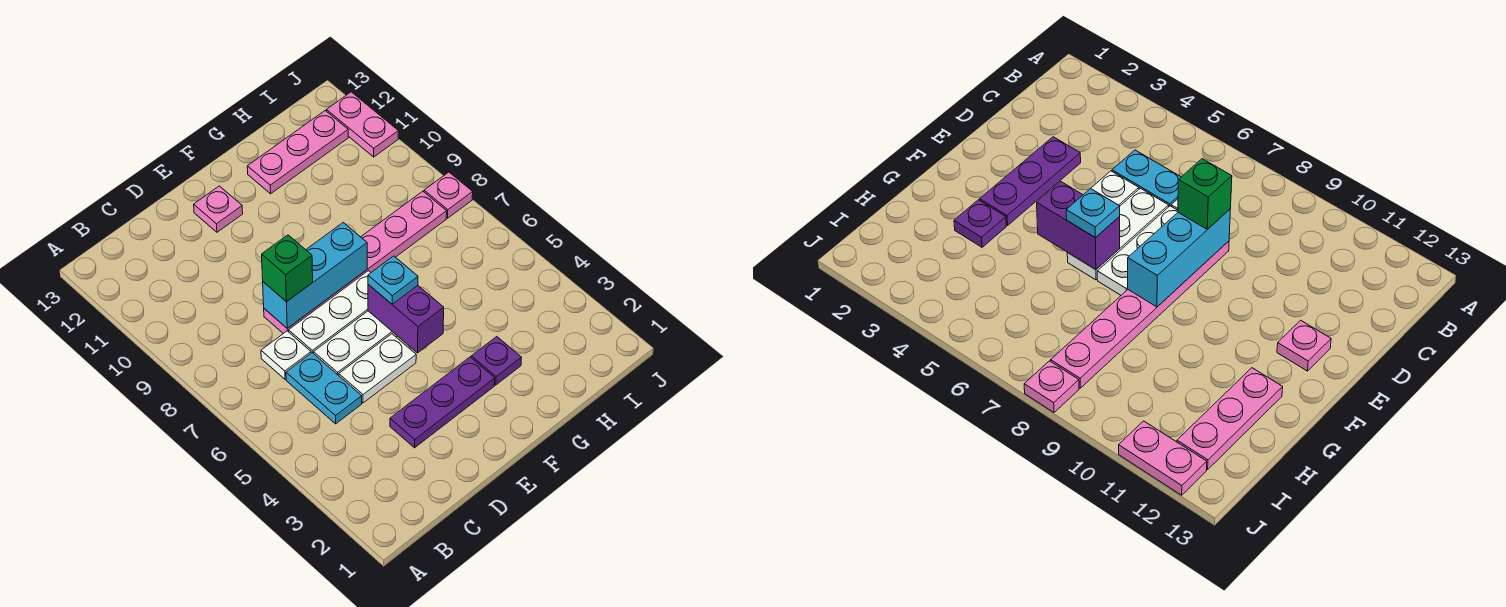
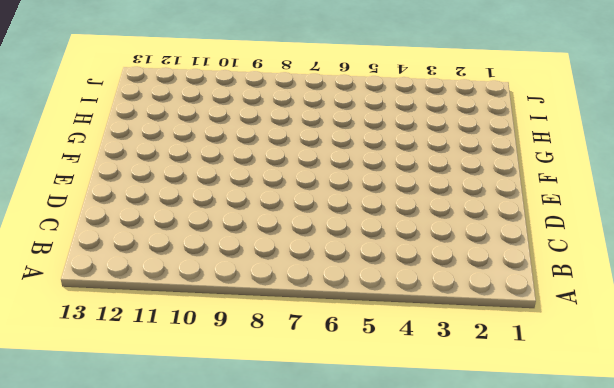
none -> cyan 1x2 plate [286,353,362,424]
none -> white 1x1 plate [261,331,311,379]
none -> purple 1x3 plate [390,357,495,448]

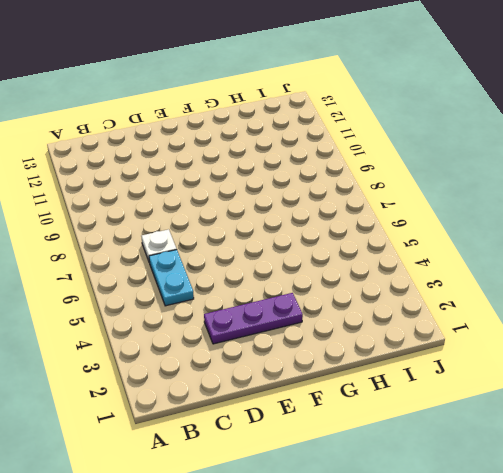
none -> white 1x2 plate [339,334,416,403]
none -> white 1x3 plate [314,311,397,375]
none -> white 1x3 plate [289,271,371,354]

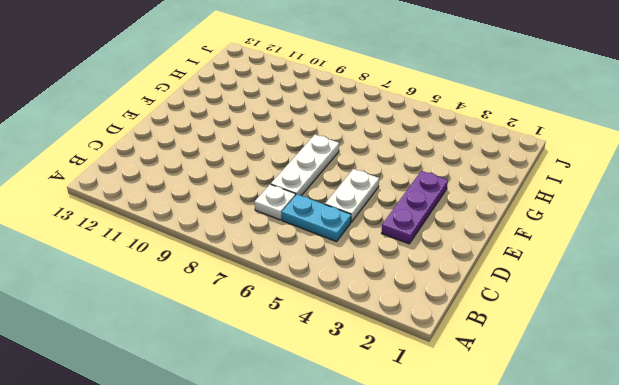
none -> white 1x3 plate [314,311,397,375]
none -> pink 1x6 plate [264,191,447,334]
none -> pink 1x1 plate [194,186,243,232]

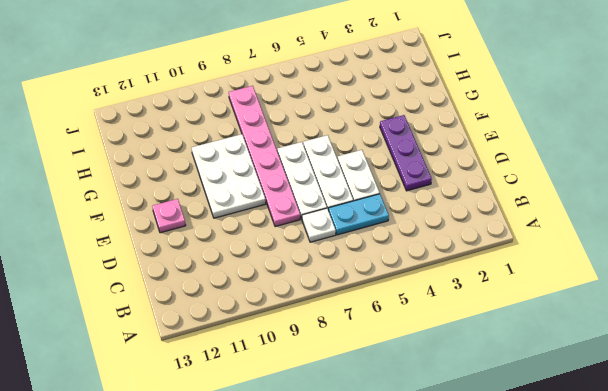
white 2x3 plate [192,134,266,218] -> none
none -> purple 1x1 plate [471,337,522,385]
none -> pink 1x3 plate [247,111,348,194]
none -> pink 1x1 plate [424,172,473,218]

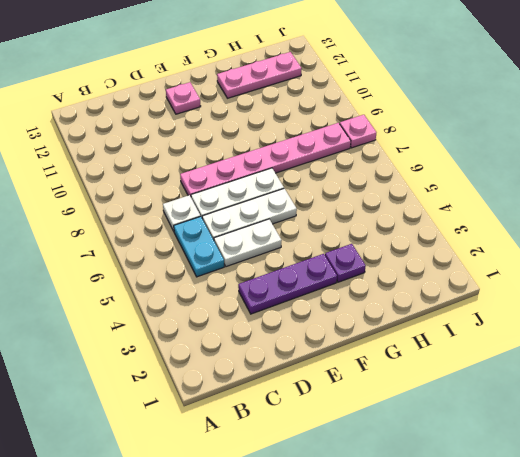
none -> pink 1x2 plate [327,92,398,157]
none -> cyan 1x3 brick [263,223,367,328]
none -> purple 1x2 brick [368,284,444,353]

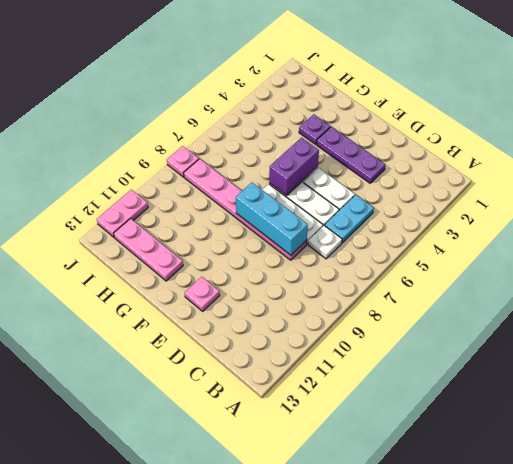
none -> green 1x1 brick [262,235,313,302]
none -> cyan 1x1 plate [368,256,418,304]

